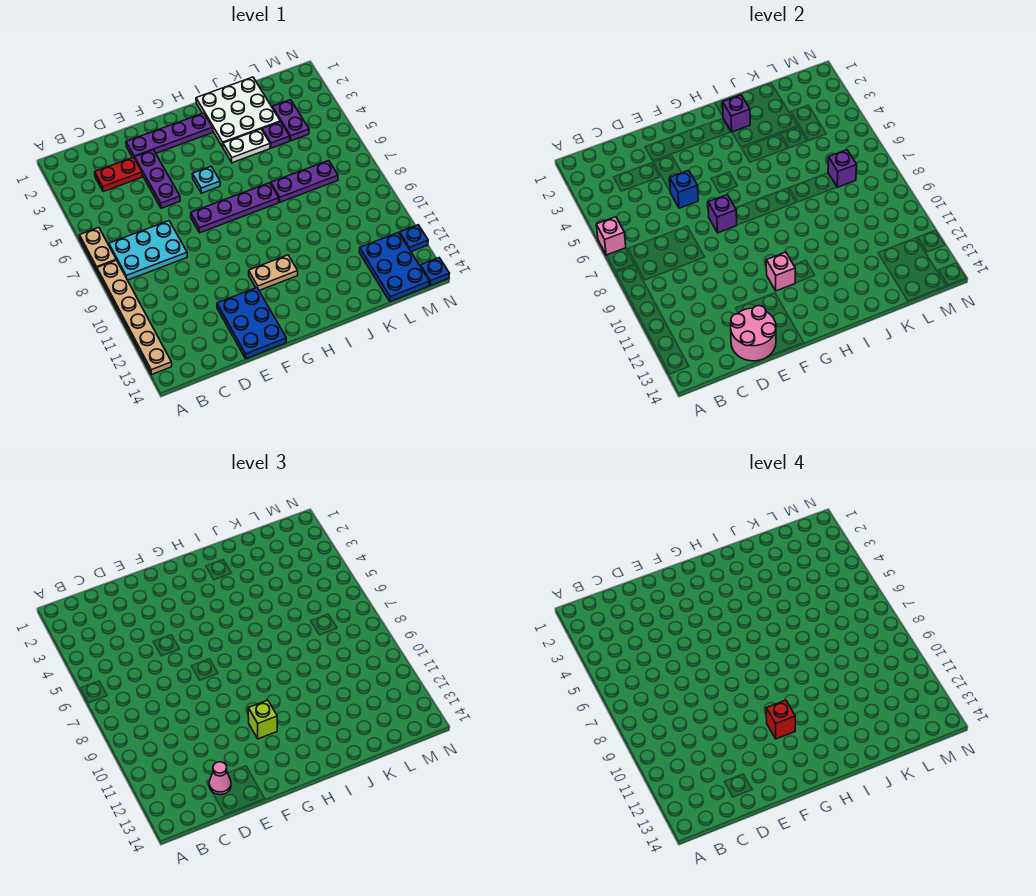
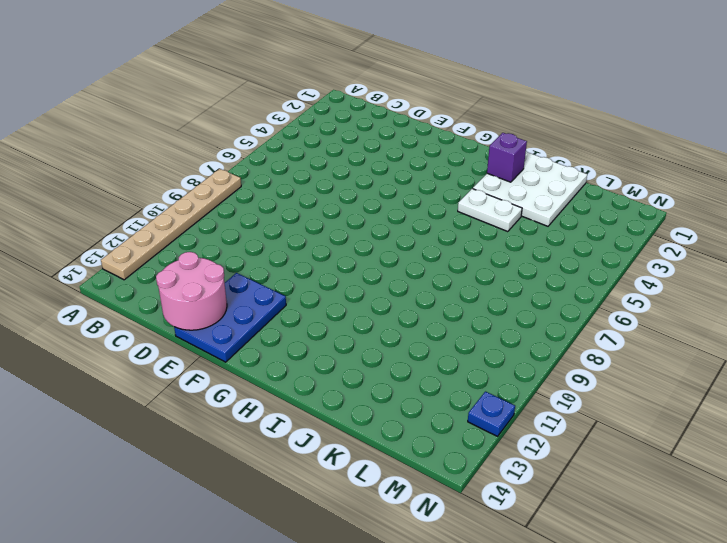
none -> tan 1x2 plate [80,228,116,271]
none -> cyan 2x3 plate [109,221,187,280]
none -> red 1x2 plate [95,157,142,192]

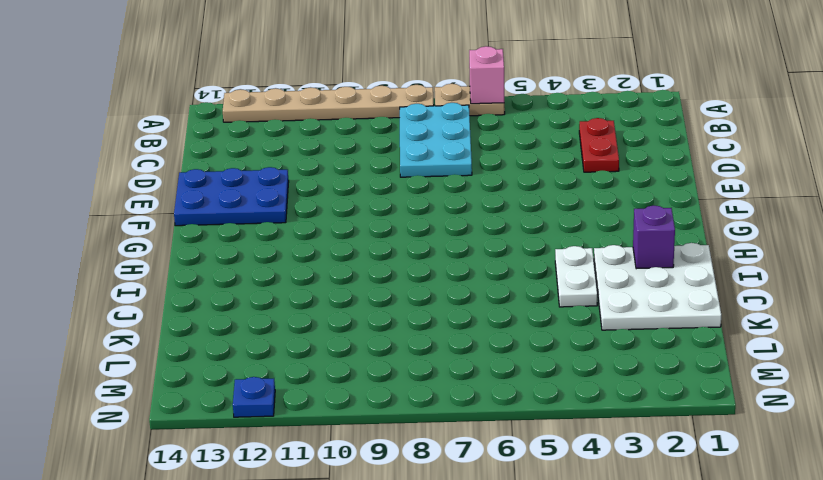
none -> purple 1x4 plate [126,113,213,158]
none -> purple 1x3 plate [135,150,180,208]
none -> purple 1x4 plate [191,183,279,233]

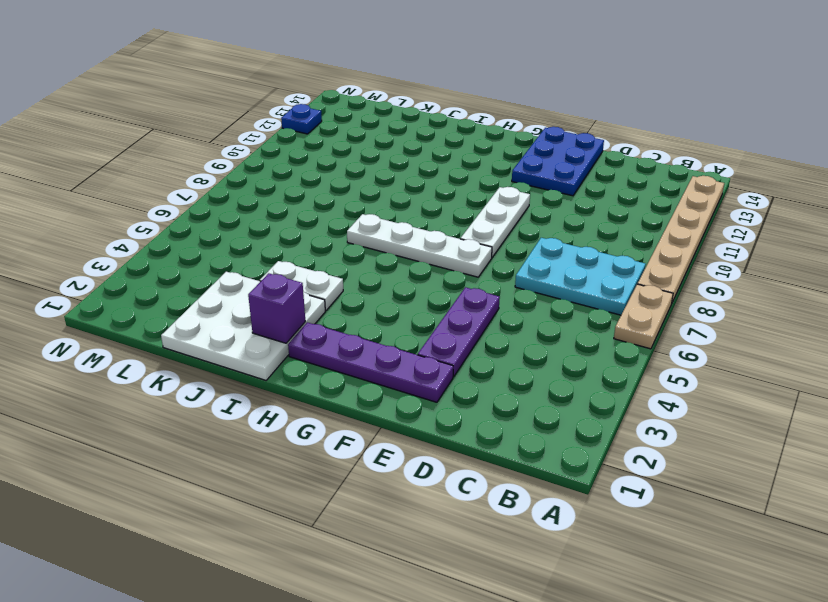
white 1x4 plate [347,214,492,277] -> purple 1x4 plate [191,183,279,233]
white 1x3 plate [461,187,530,257] -> none
none -> red 1x2 plate [95,157,142,192]
none -> cyan 1x1 plate [192,167,220,193]
none -> tan 1x2 plate [249,255,298,290]

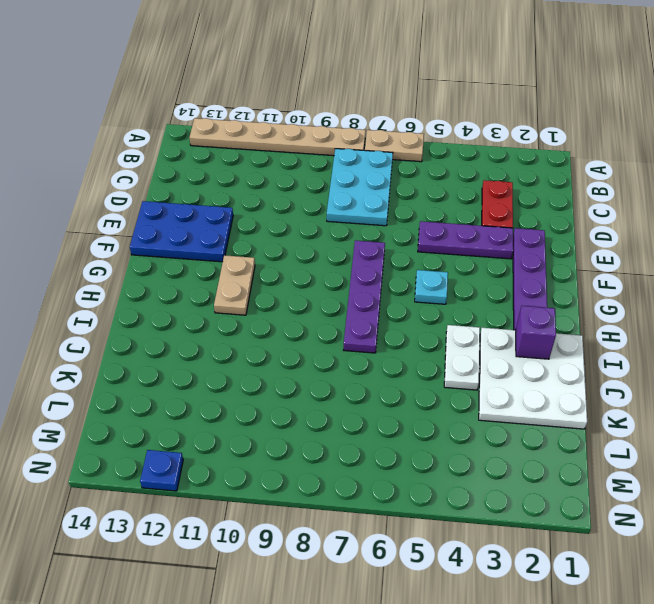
none -> purple 1x3 plate [271,161,338,202]
none -> purple 1x1 plate [262,122,290,148]
none -> purple 1x2 plate [272,100,309,141]

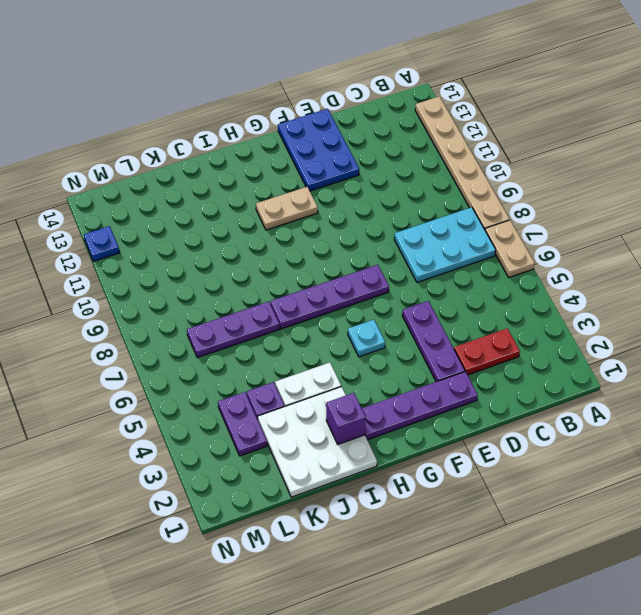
none -> blue 2x3 plate [359,233,429,301]
none -> blue 1x1 plate [420,258,449,286]
none -> pink 1x1 brick [596,217,626,255]

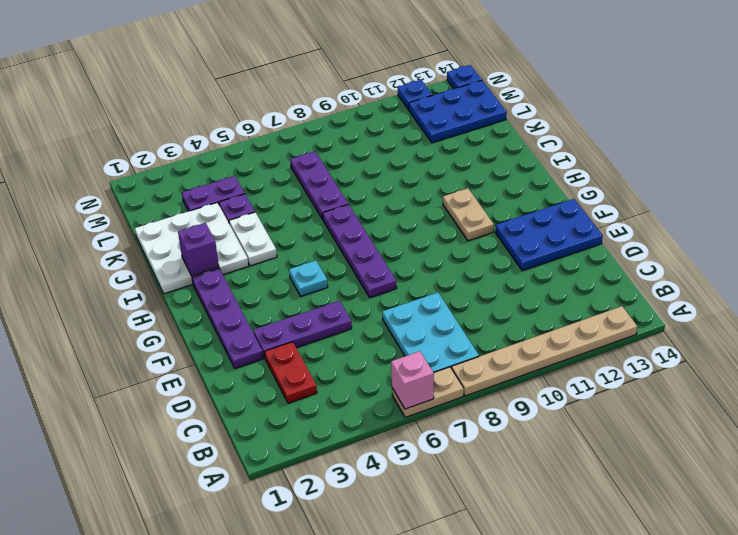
none -> pink 2x2 round brick [731,306,776,361]
none -> blue 1x1 brick [670,170,698,208]
none -> purple 1x1 brick [708,195,737,233]

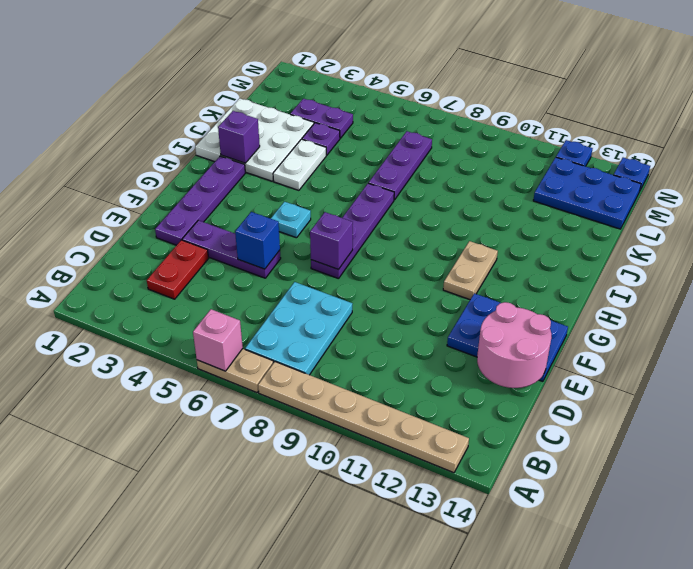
none -> pink 1x1 brick [766,252,795,291]
none -> purple 1x1 brick [828,150,857,187]
none -> pink 1x1 cone [209,762,231,795]

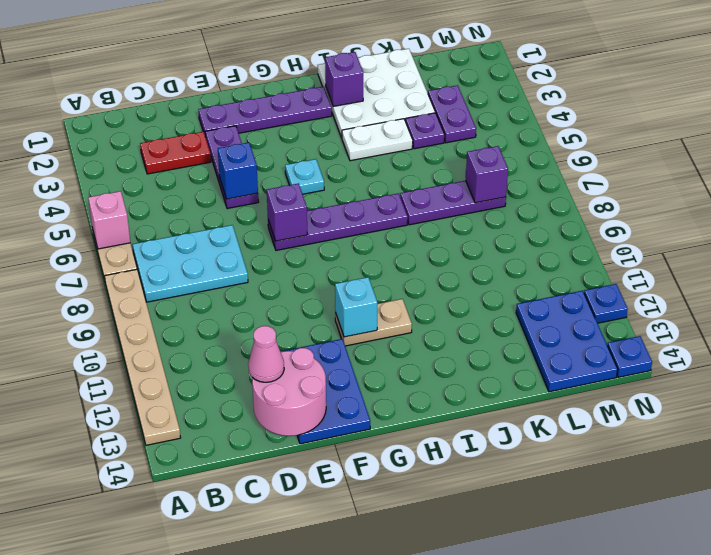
cyan 1x1 brick [335,277,377,337] -> pink 1x1 brick [766,252,795,291]
none -> lime 1x1 brick [248,700,277,739]
none -> red 1x1 brick [766,700,795,739]

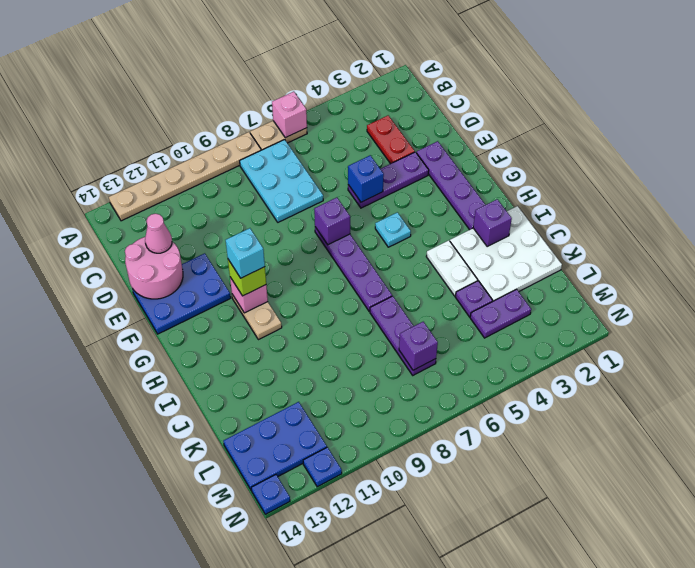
cyan 1x1 brick [226,228,265,278] -> red 1x1 brick [766,700,795,739]

